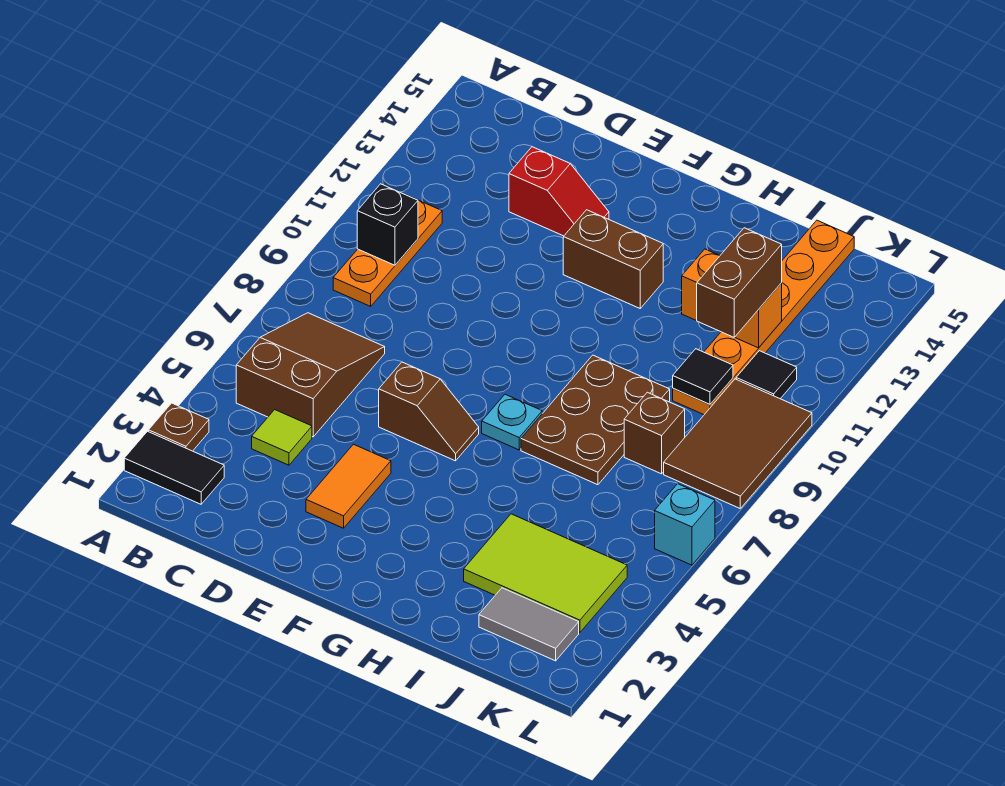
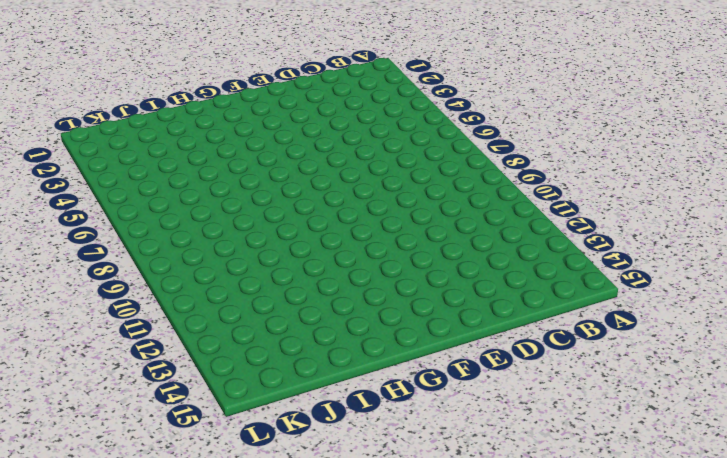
none -> black 1x2 tile [124,431,224,504]
none -> brown 1x1 plate [149,403,209,451]
none -> brown 2x3 slope [236,313,385,437]

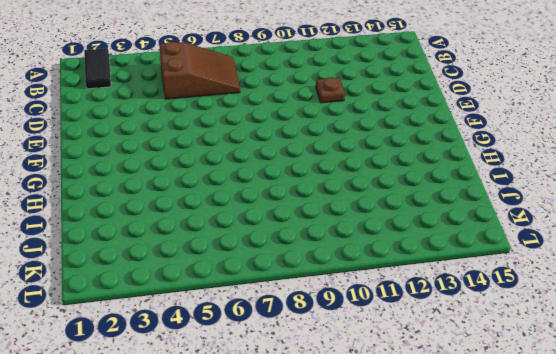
brown 1x1 plate [316,77,345,103] -> brown 1x1 plate moved to [149,403,209,451]
none -> orange 1x3 plate [333,200,442,306]
none -> lime 1x1 tile [252,410,312,465]
none -> red 1x2 slope [509,147,609,236]

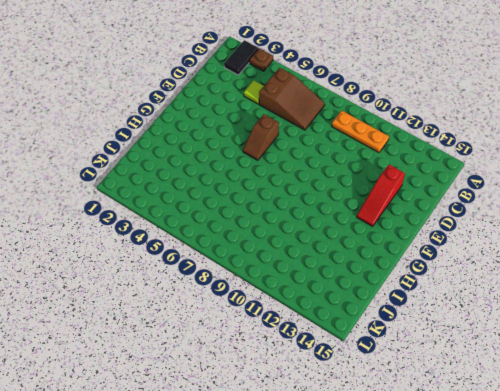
red 1x3 slope [357,164,405,226] -> red 1x2 slope [509,147,609,236]
none -> orange 1x2 tile [306,444,391,528]
none -> brown 1x2 brick [563,210,663,308]
none -> cyan 1x1 plate [482,394,542,450]

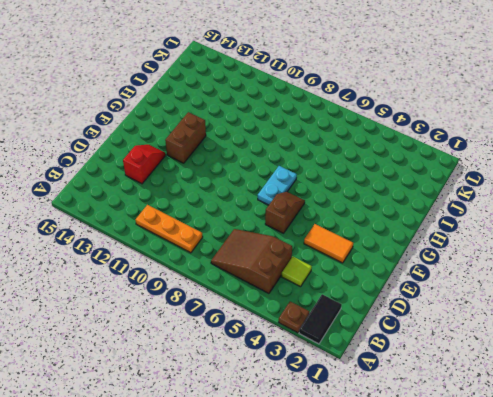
cyan 1x2 plate [258,166,297,205] -> cyan 1x1 plate [482,394,542,450]
none -> brown 2x3 plate [521,355,670,485]
none -> lime 2x3 tile [464,514,627,633]
none -> grey 1x2 tile [479,588,579,661]

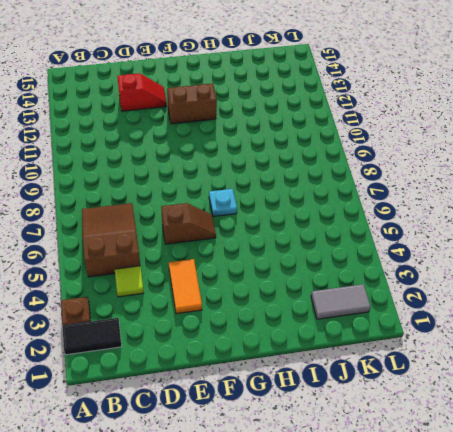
none -> orange 1x3 plate [333,200,442,306]
none -> brown 2x3 plate [521,355,670,485]
none -> lime 2x3 tile [464,514,627,633]

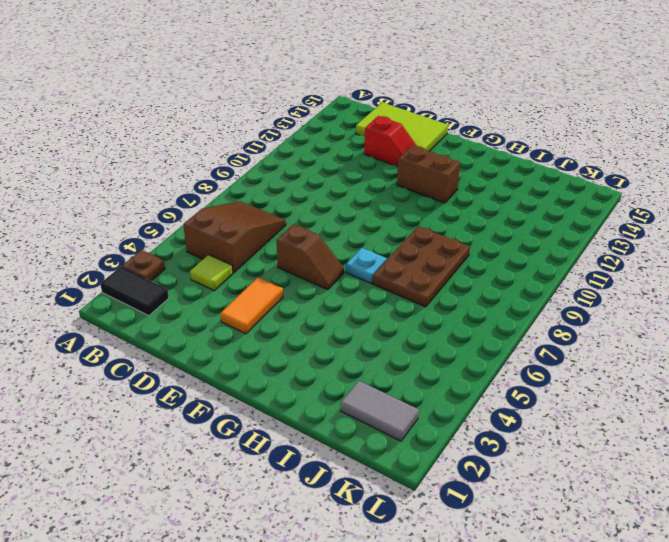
lime 2x3 tile [356,102,448,151] -> lime 2x3 tile moved to [464,514,627,633]
none -> orange 1x3 plate [333,200,442,306]
none -> brown 1x1 brick [624,392,685,474]
none -> orange 1x6 plate [673,220,854,415]

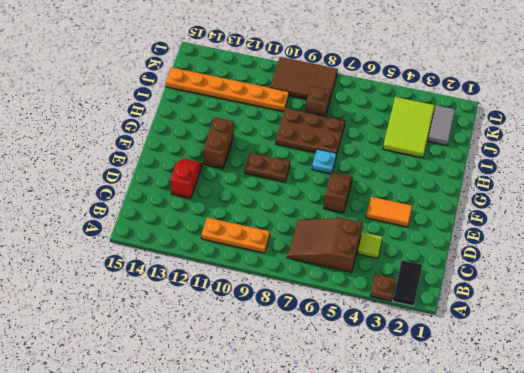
brown 1x2 plate [245,153,290,182] -> none
none -> black 1x1 tile [736,351,797,399]
none -> cyan 1x1 brick [655,484,715,565]
none -> black 1x1 brick [357,184,418,265]

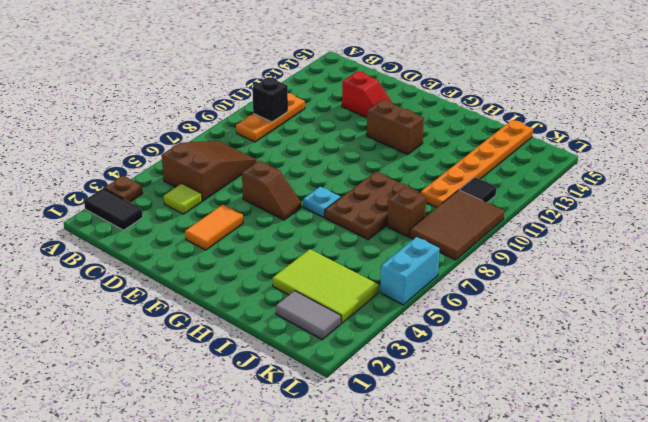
cyan 1x2 brick [380,237,440,305] -> cyan 1x1 brick [655,484,715,565]
none -> orange 1x2 brick [682,249,782,348]
none -> black 1x1 tile [673,349,733,404]
none -> brown 1x2 brick [697,228,782,337]

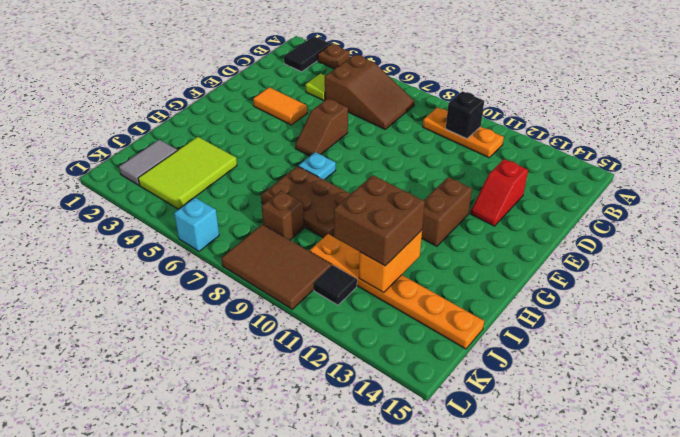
brown 2x2 brick [334,175,425,266] -> brown 1x2 brick [697,228,782,337]
none -> black 1x1 tile [673,349,733,404]

